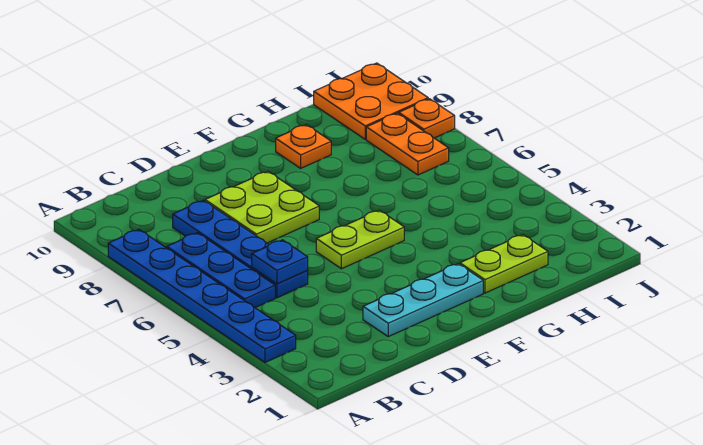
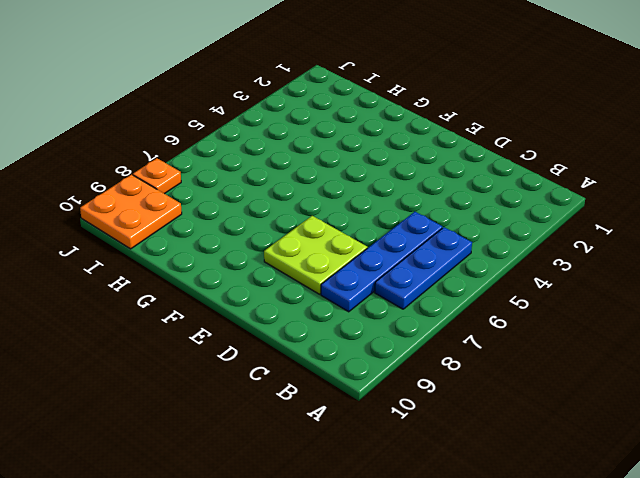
none -> blue 1x6 plate [108,230,296,362]
none -> cyan 1x3 plate [363,264,483,337]
none -> lime 1x2 plate [316,210,404,269]

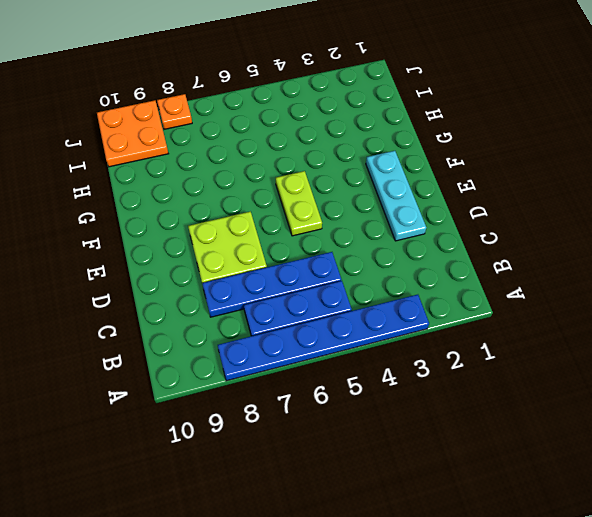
none -> lime 1x2 plate [460,235,548,293]
none -> orange 1x1 plate [276,125,331,168]
none -> orange 1x2 plate [366,113,449,175]

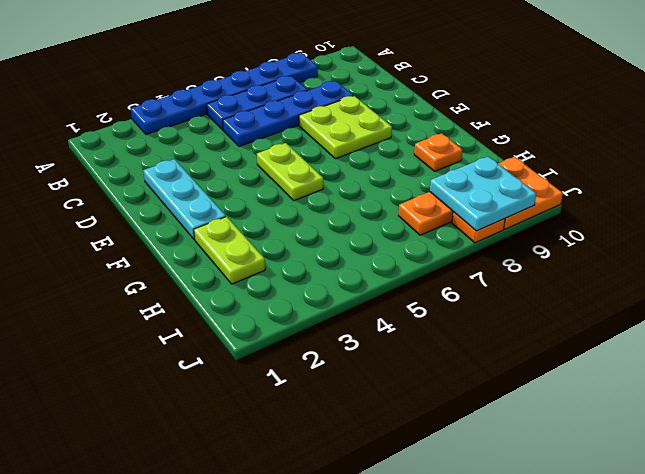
cyan 2x2 plate [430,157,536,231] -> none
none -> blue 1x1 plate [252,240,308,284]

